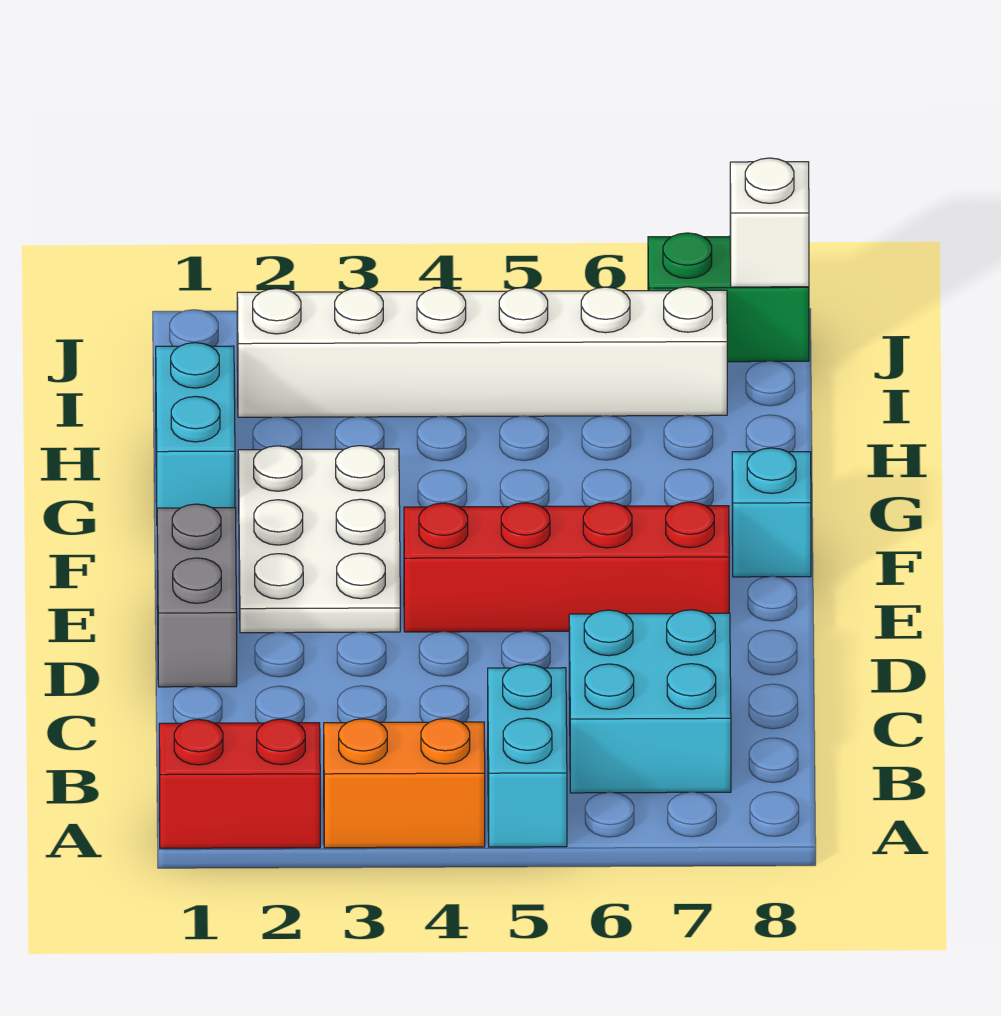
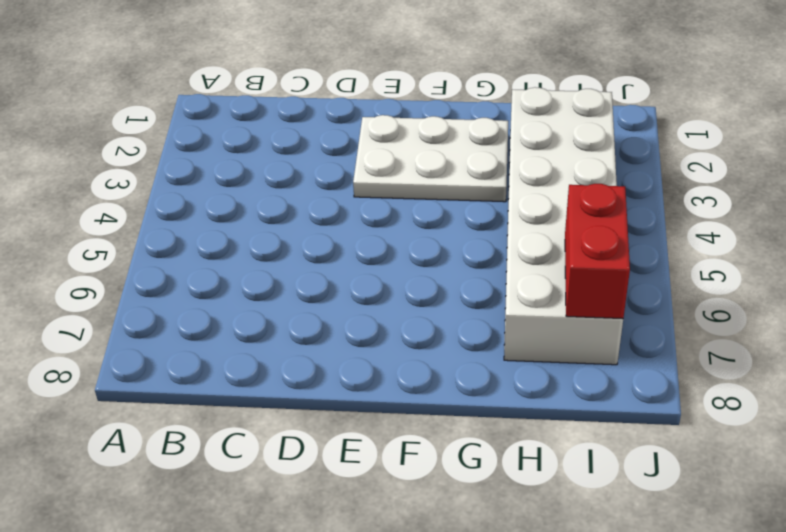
white 2x6 brick [504,87,623,365] -> white 1x6 brick [237,287,727,417]
red 1x2 brick [565,184,630,319] -> red 1x2 brick moved to [159,719,320,848]
none -> orange 1x2 brick [324,718,485,848]
none -> cyan 1x2 brick [488,664,567,847]
none -> cyan 2x2 brick [569,610,731,793]

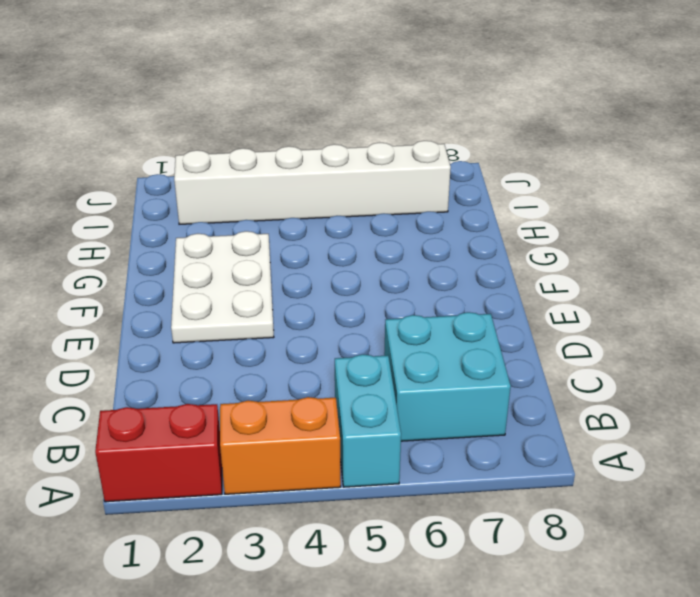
none -> grey 1x2 brick [157,504,237,687]
none -> red 1x4 brick [404,502,729,632]
none -> cyan 1x1 brick [732,448,811,577]

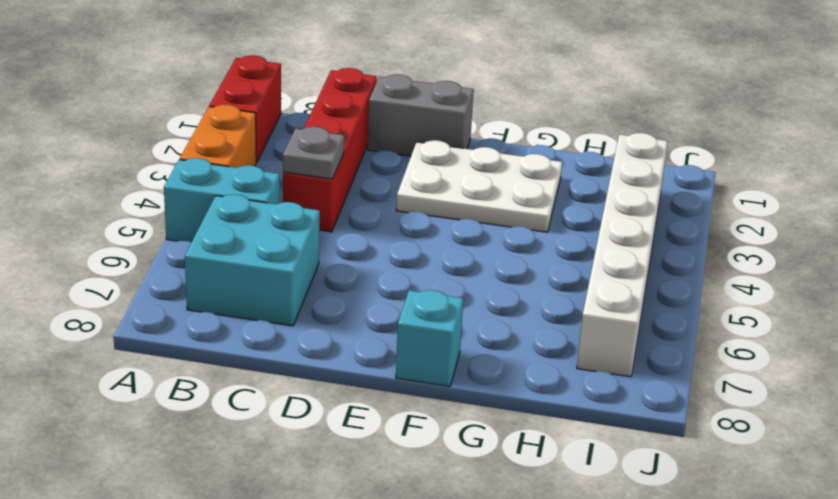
red 1x4 brick [283,68,377,232] -> red 1x4 brick moved to [404,502,729,632]
grey 1x1 plate [283,127,344,179] -> none
none -> cyan 1x2 brick [156,343,235,508]
none -> green 1x2 brick [648,233,809,362]
none -> white 1x1 brick [730,158,809,287]

